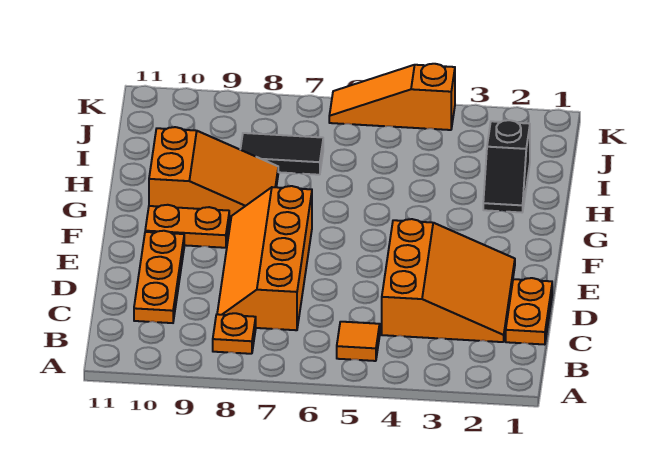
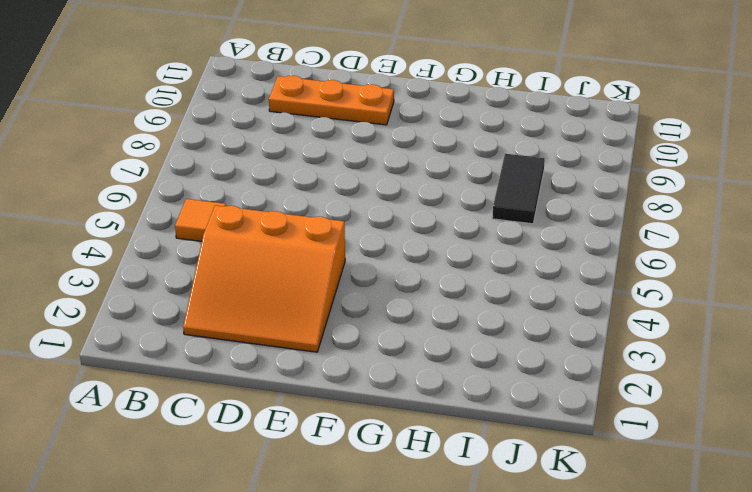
none -> orange 1x1 plate [213,313,256,354]
none -> orange 1x2 plate [506,278,552,345]

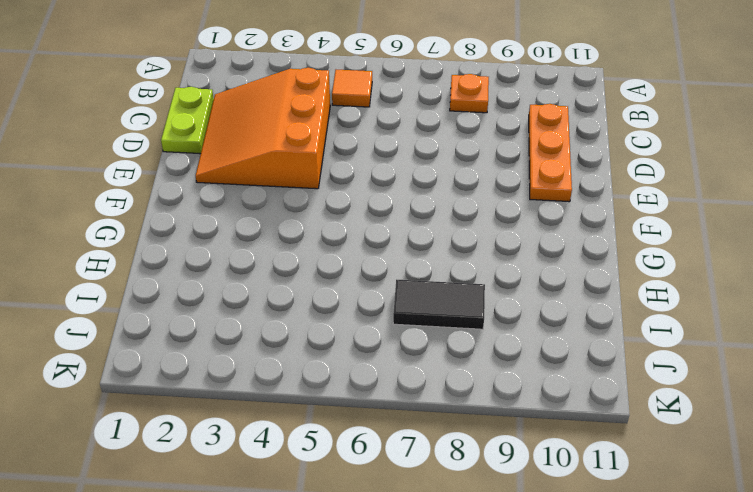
lime 1x2 plate [161,87,214,154] -> orange 1x2 plate [506,278,552,345]
none -> orange 2x4 slope [217,186,312,330]
none -> orange 1x2 plate [145,205,229,248]

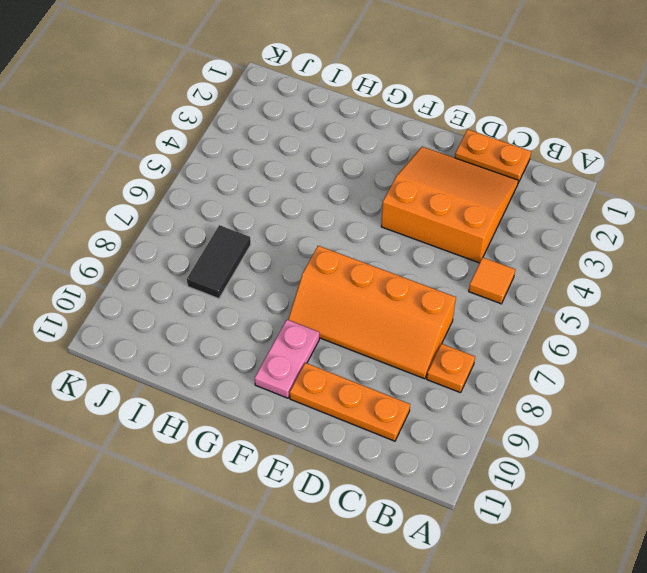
pink 1x2 plate [255,320,319,398] -> orange 1x2 plate [145,205,229,248]
none -> orange 2x3 slope [149,127,278,222]
none -> black 1x2 slope [483,120,530,212]

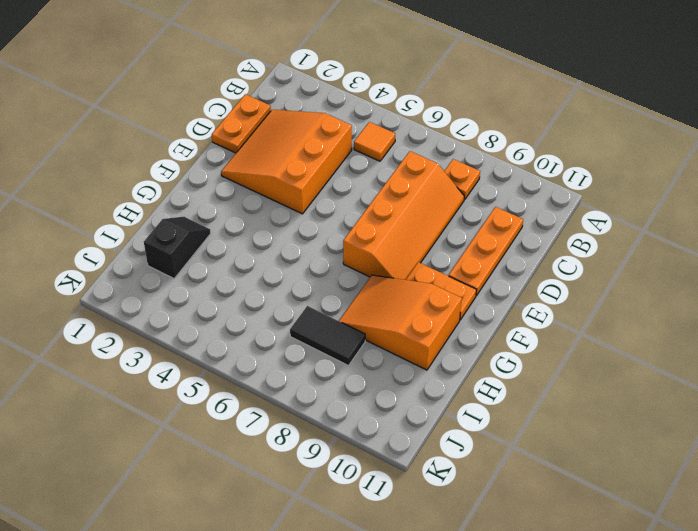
none -> orange 1x3 slope [329,64,455,130]

